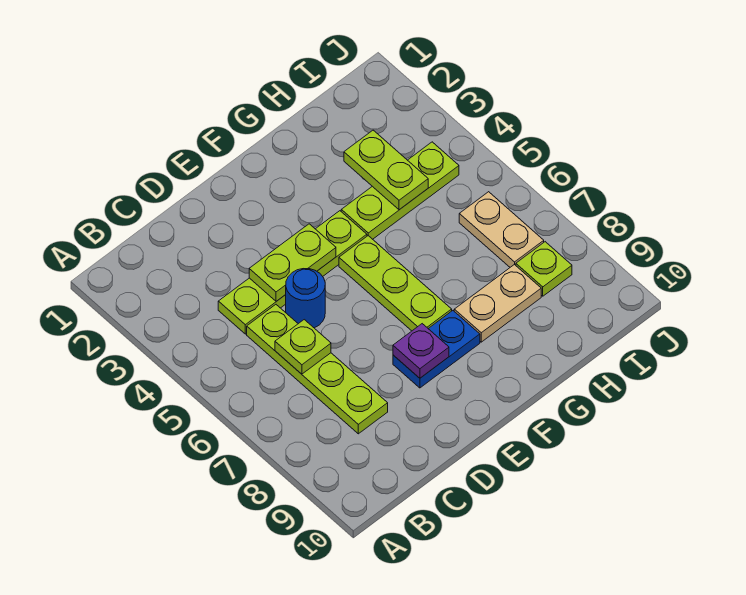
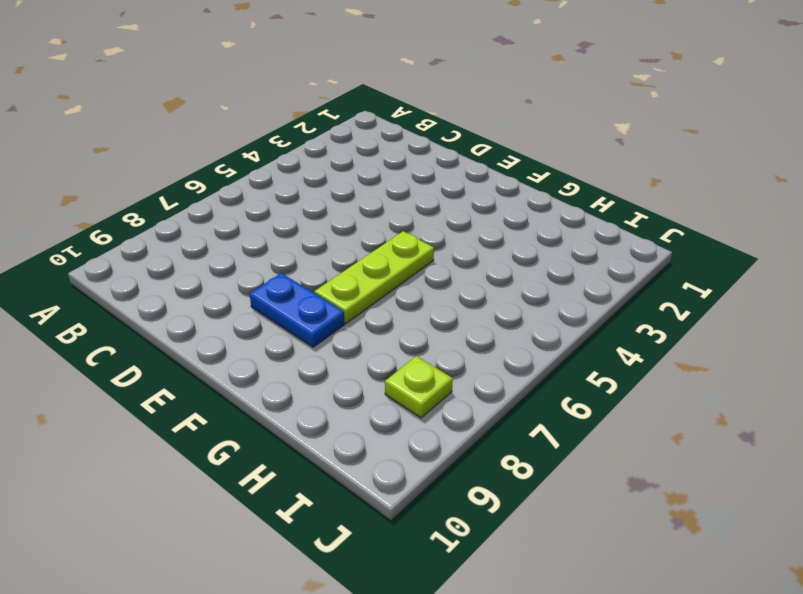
none -> lime 1x4 plate [218,211,367,334]
none -> lime 1x4 plate [247,305,388,434]
none -> blue 1x1 round brick [286,269,325,328]

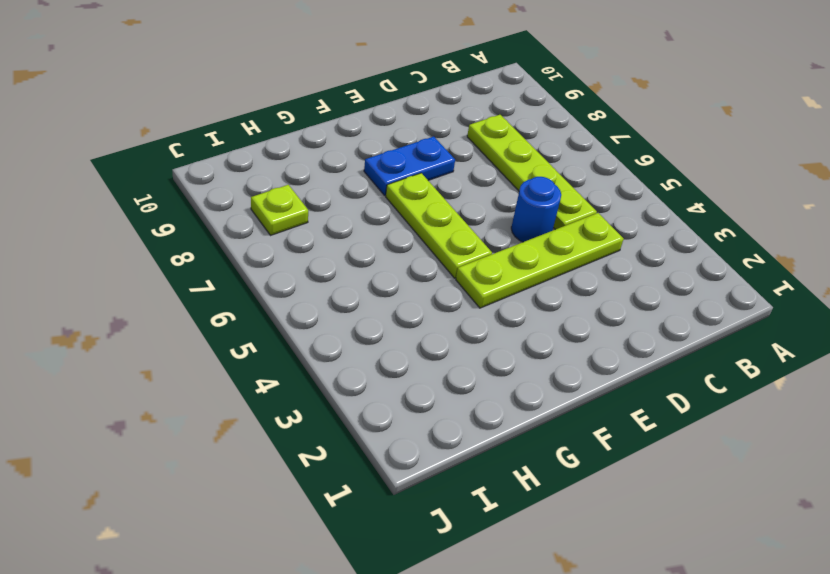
none -> lime 1x3 plate [341,142,459,239]
none -> tan 1x2 plate [454,264,541,342]
none -> tan 1x2 plate [459,192,544,267]

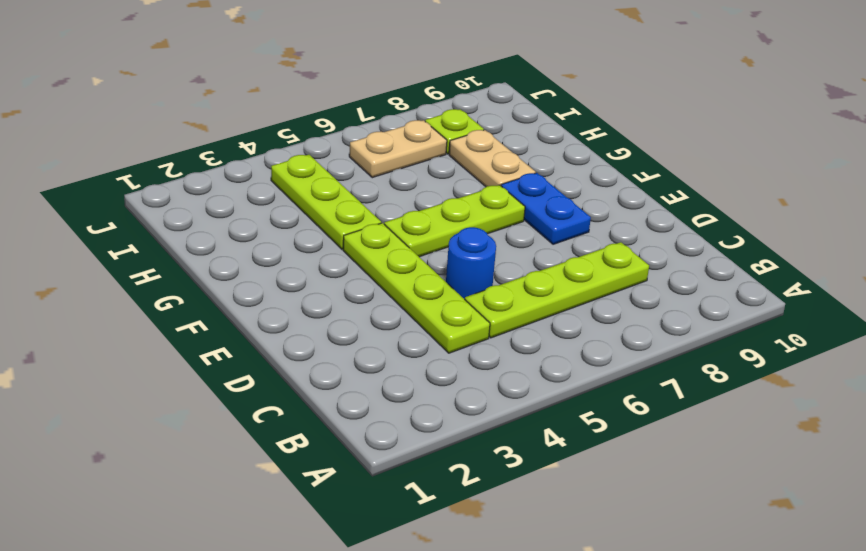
none -> lime 1x1 plate [275,320,331,374]
none -> lime 1x2 plate [249,224,336,301]
none -> purple 1x1 plate [393,324,449,378]

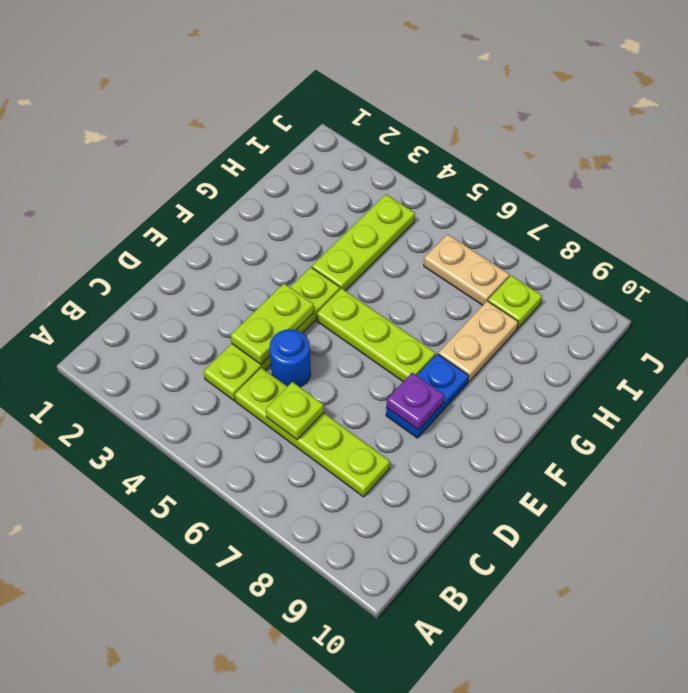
none -> lime 1x2 plate [344,130,428,210]

